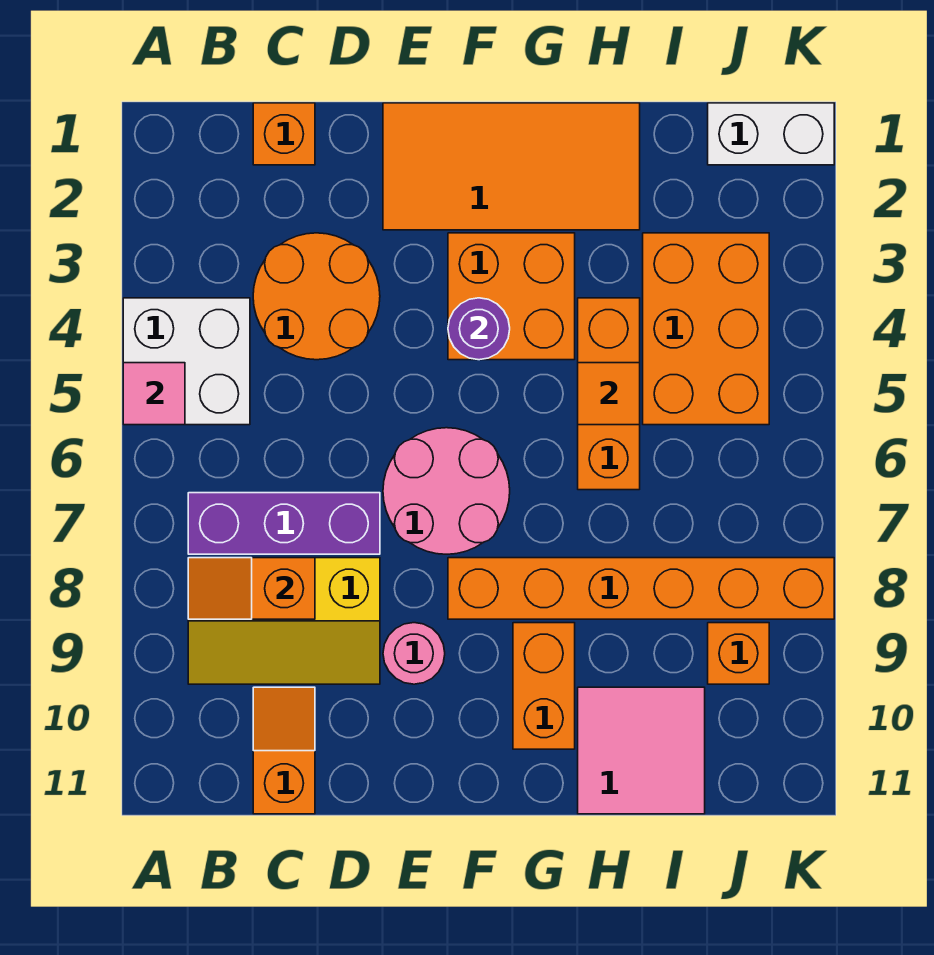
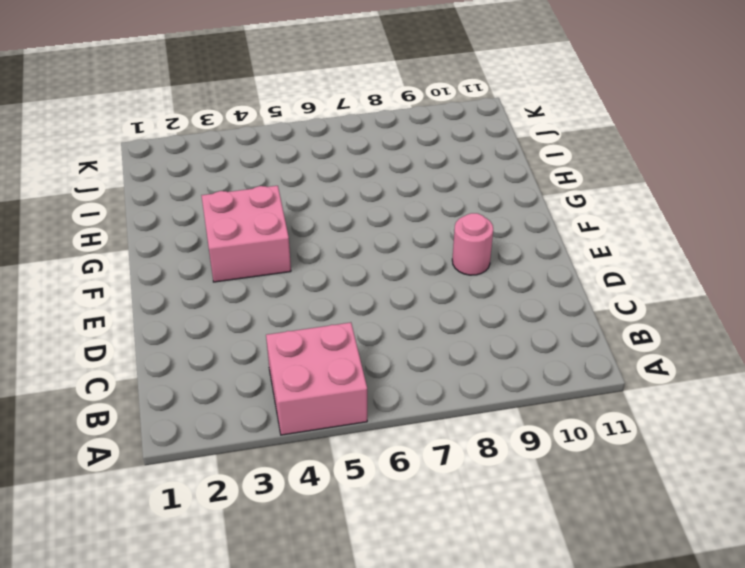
pink 2x2 brick [266,322,367,435] -> white 2x2 brick [123,298,250,425]
pink 2x2 brick [201,186,291,282] -> orange 2x2 brick [448,233,575,360]
none -> purple 1x3 brick [188,493,380,554]
none -> yellow 2x3 slope [188,558,380,684]
none -> orange 1x1 brick [253,103,315,165]

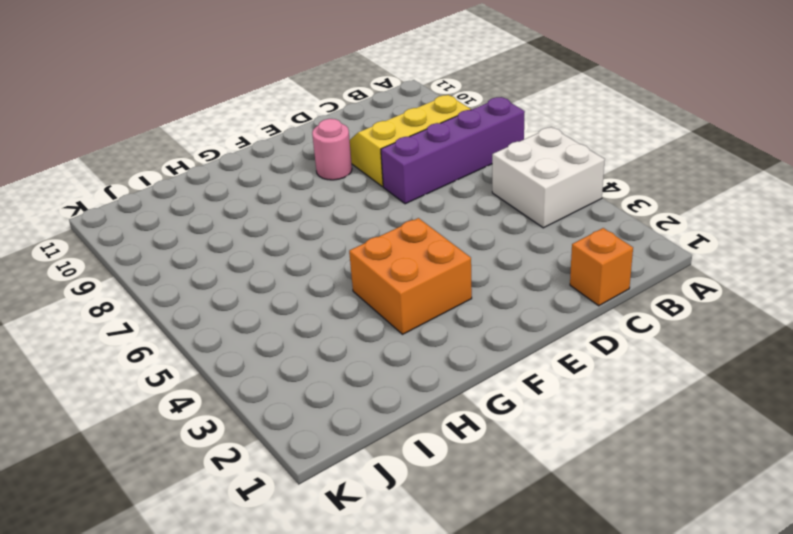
purple 1x4 brick [381,97,525,204] -> purple 1x3 brick [188,493,380,554]
none -> orange 2x2 round brick [253,233,380,360]
none -> orange 1x2 slope [253,687,315,814]
none -> orange 2x4 tile [383,103,640,230]

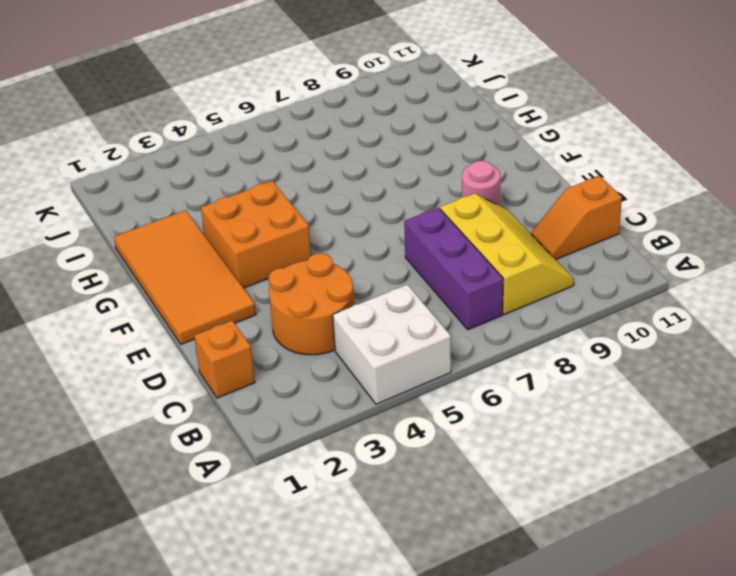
none -> pink 2x2 round brick [383,428,510,554]
none -> orange 1x6 brick [448,558,834,619]
none -> orange 1x2 brick [513,623,575,749]

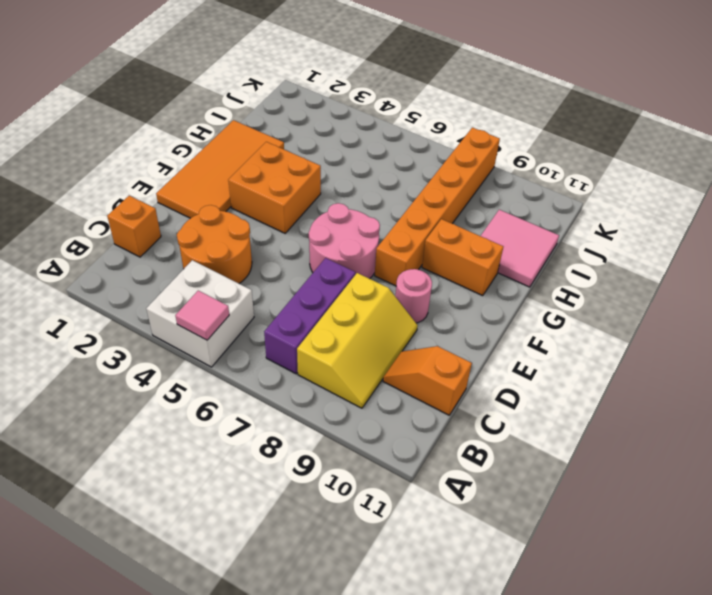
none -> orange 1x3 brick [578,298,640,490]
none -> orange 2x3 brick [643,233,769,425]
none -> white 1x2 brick [708,103,834,165]

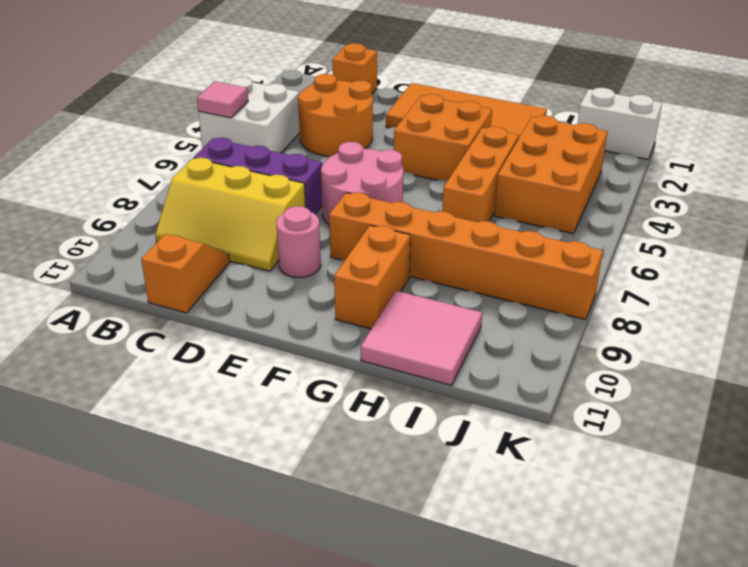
none -> orange 1x1 brick [708,623,769,684]
none -> orange 1x2 slope [188,558,315,619]
none -> purple 1x1 round brick [448,298,510,360]

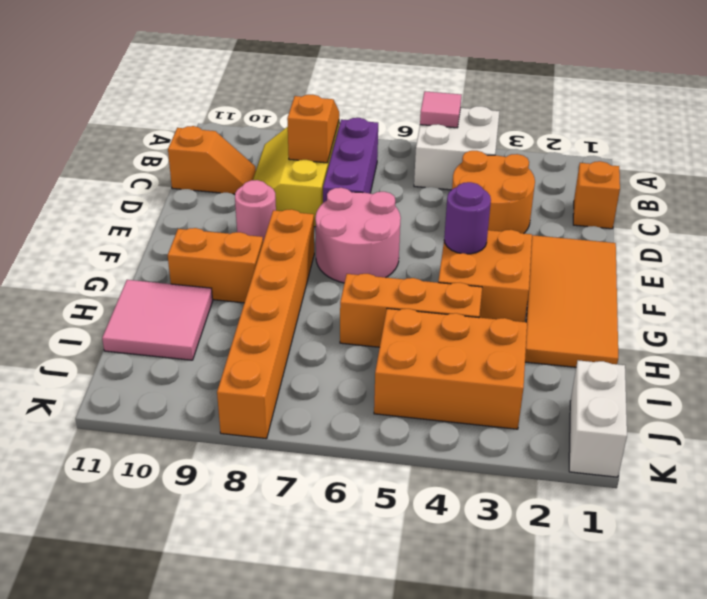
none -> orange 1x1 brick [708,623,769,684]
none -> orange 1x1 tile [578,363,640,425]

